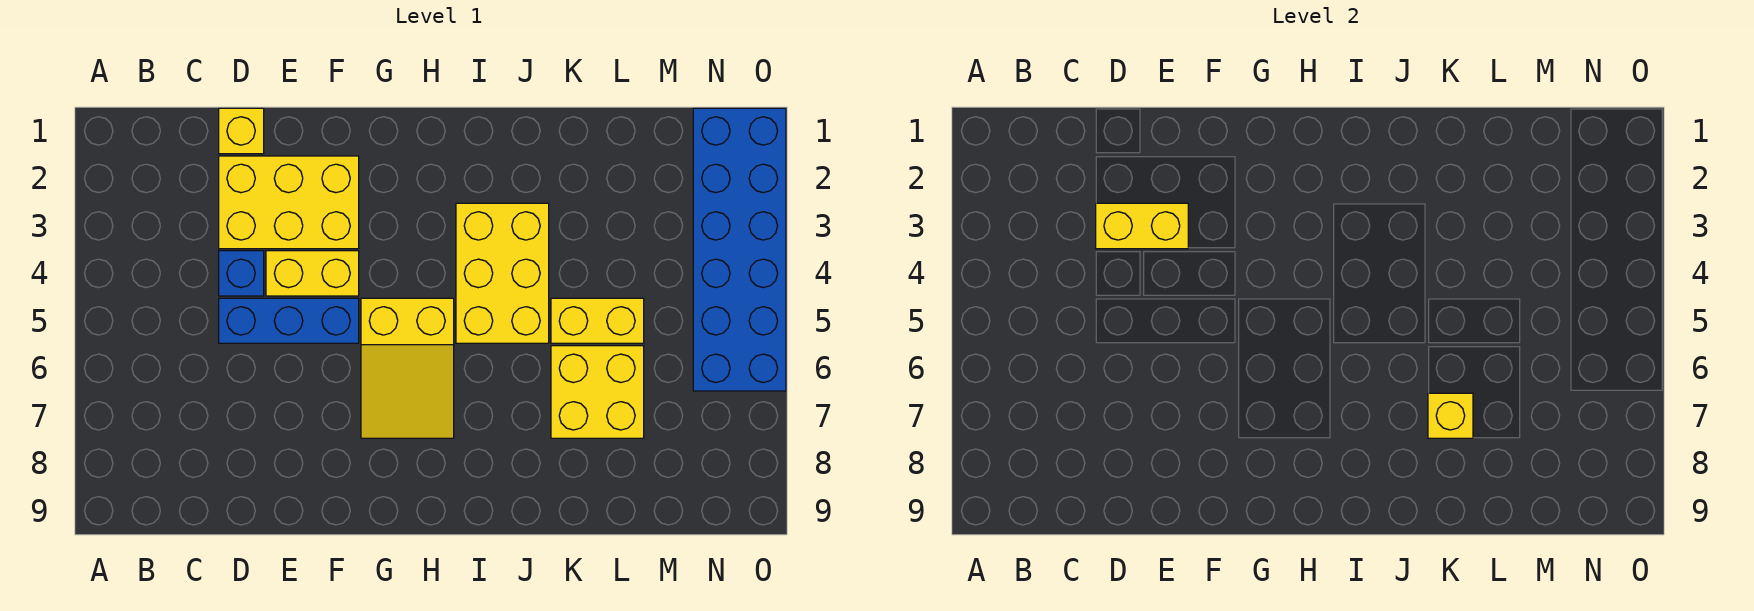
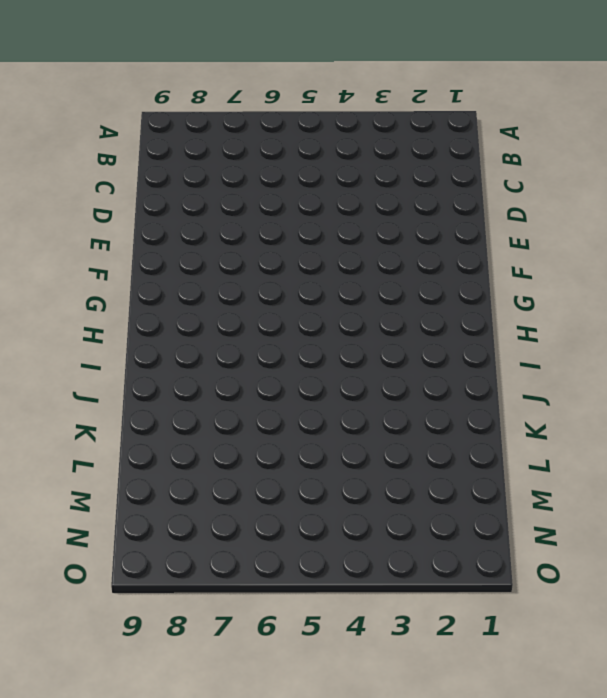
none -> yellow 1x1 brick [219,108,264,154]
none -> yellow 2x3 brick [219,156,359,249]
none -> blue 1x1 brick [219,251,264,296]

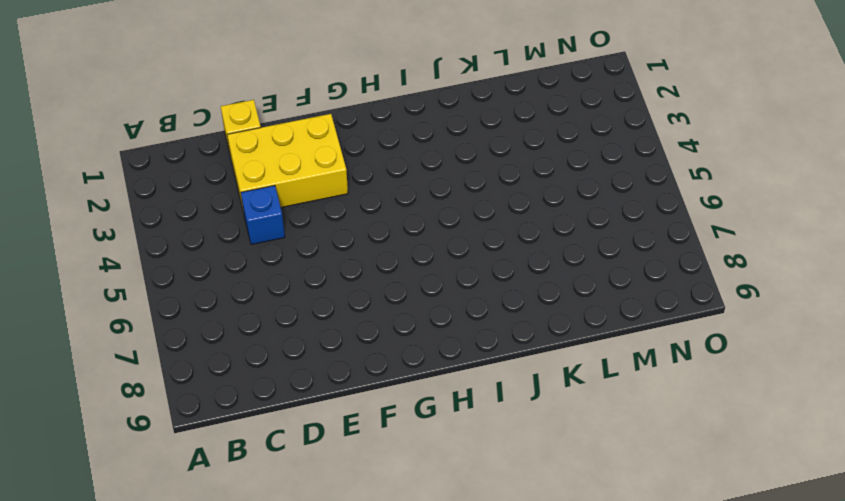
none -> blue 1x3 brick [219,298,359,343]
none -> yellow 1x2 brick [266,251,359,296]
none -> yellow 2x3 slope [361,298,454,438]

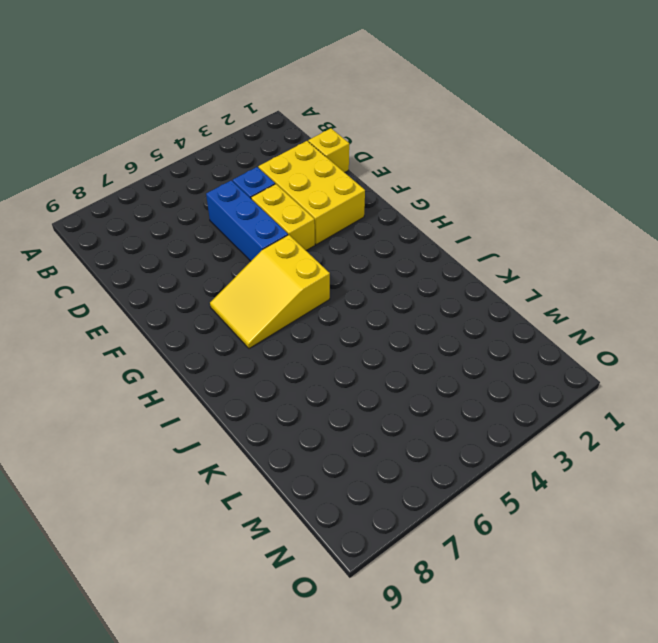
none -> yellow 2x3 brick [456,203,549,343]
none -> yellow 1x2 brick [551,298,644,343]
none -> yellow 2x2 brick [551,346,644,438]

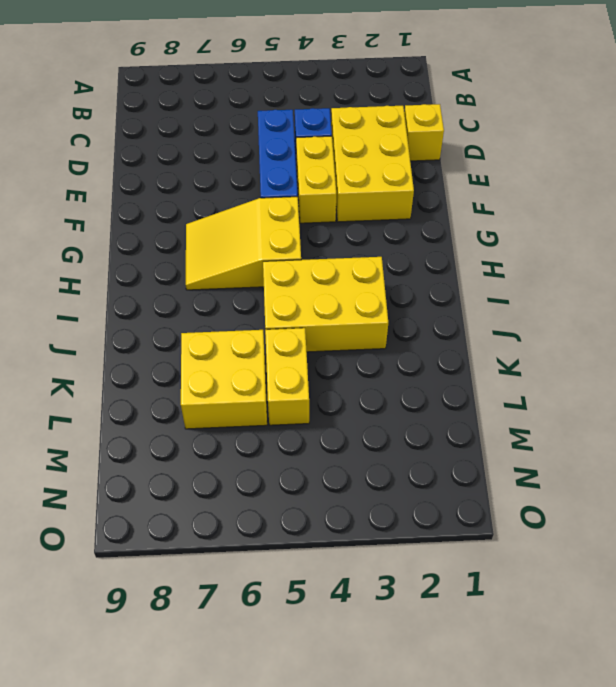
none -> blue 2x6 brick [693,108,786,391]
none -> yellow 1x2 brick [1096,203,1188,249]
none -> yellow 1x1 brick [1428,393,1473,438]

